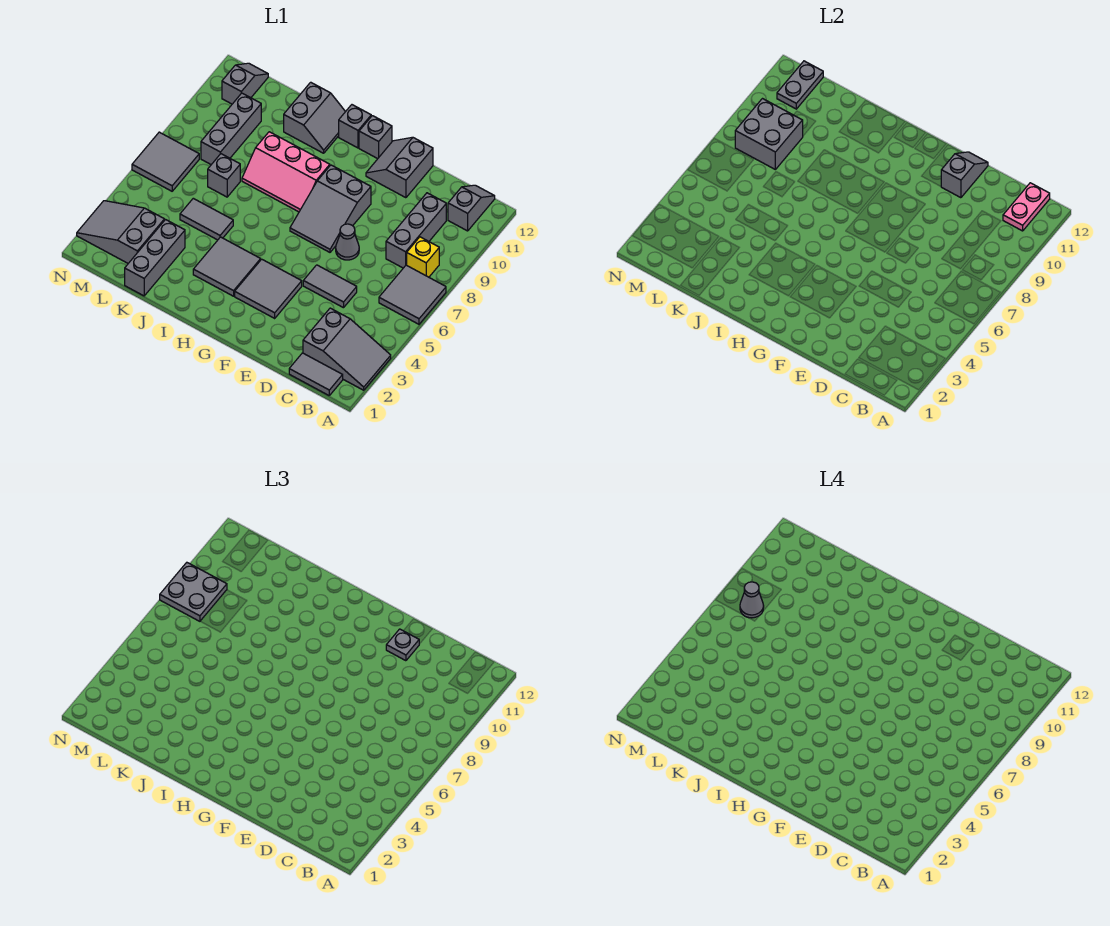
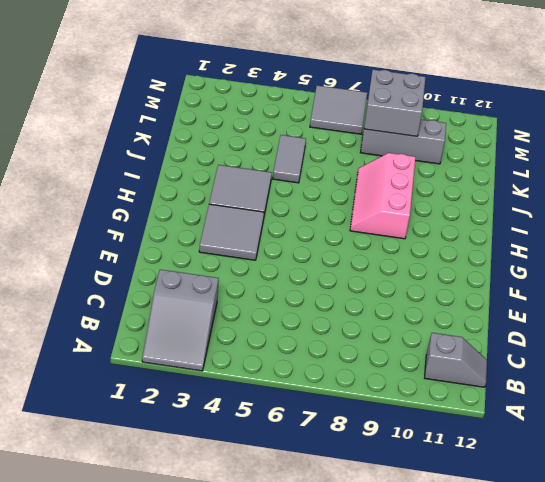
none -> grey 2x2 tile [379,265,446,324]
none -> grey 1x2 tile [289,353,343,395]
none -> yellow 1x1 brick [407,237,439,277]
none -> grey 1x3 brick [386,193,446,268]

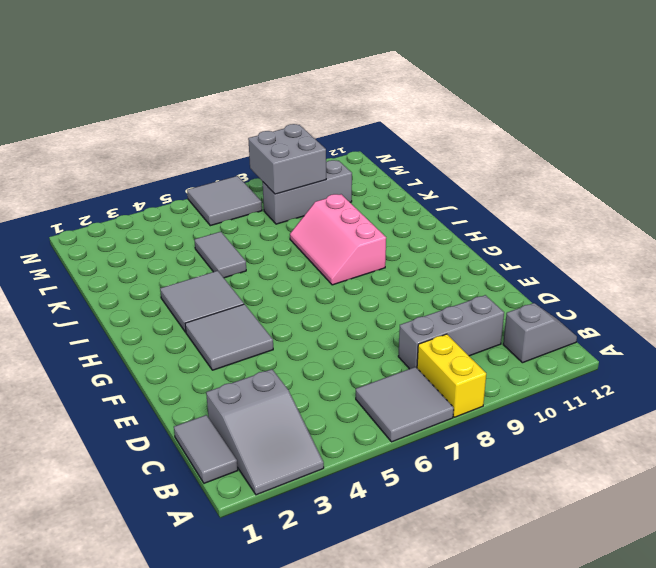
yellow 1x2 brick [417,334,486,417] -> yellow 1x1 brick [407,237,439,277]
none -> grey 1x2 tile [303,265,357,308]
none -> grey 1x1 cone [336,224,359,260]
none -> grey 2x2 slope [366,137,433,198]
none -> grey 2x3 slope [290,165,371,252]

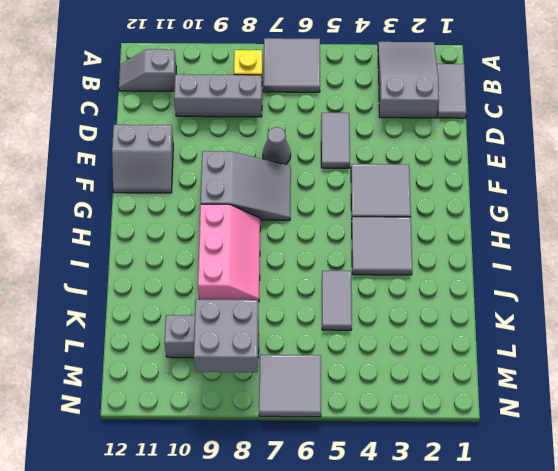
none -> grey 1x1 brick [359,116,392,159]
none -> grey 1x1 brick [339,105,371,148]
none -> grey 2x2 slope [284,82,345,153]
none -> grey 1x3 brick [125,220,185,296]

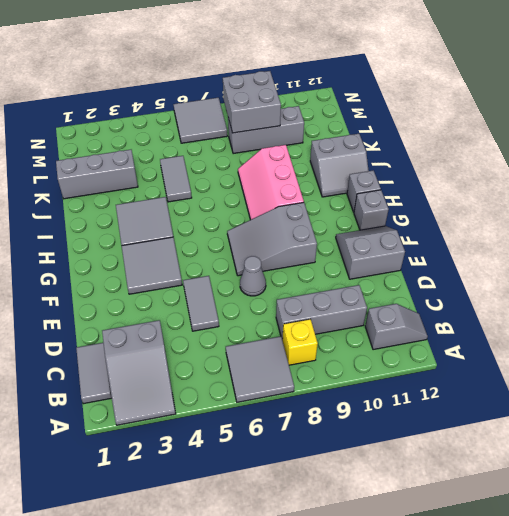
none -> grey 1x1 brick [208,154,240,197]
none -> grey 2x3 slope [77,201,164,263]
none -> grey 1x2 slope [222,63,268,104]
none -> pink 1x2 plate [1003,183,1050,231]

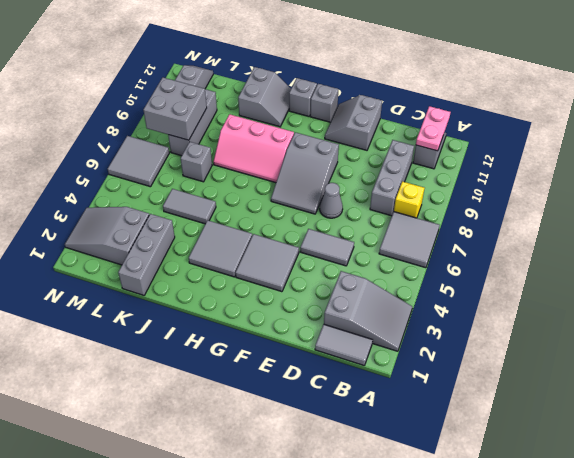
none -> grey 1x2 slope [941,152,988,198]
none -> grey 1x2 plate [777,61,823,109]
none -> grey 1x1 plate [386,629,419,661]
none -> grey 2x2 plate [160,563,227,621]

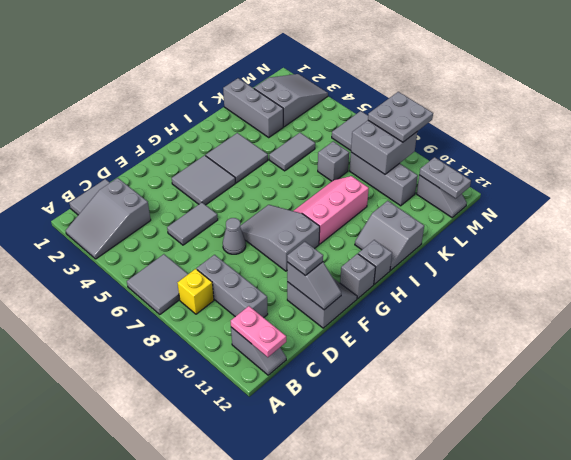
none -> grey 1x1 cone [740,582,764,618]

